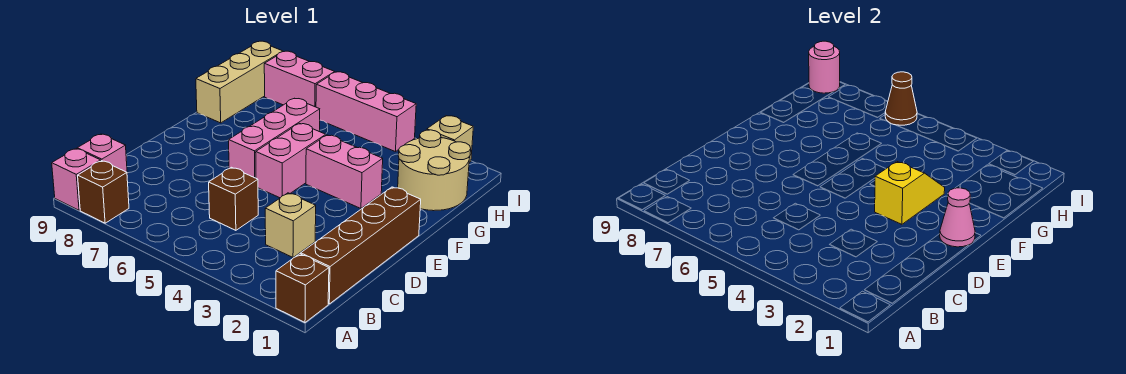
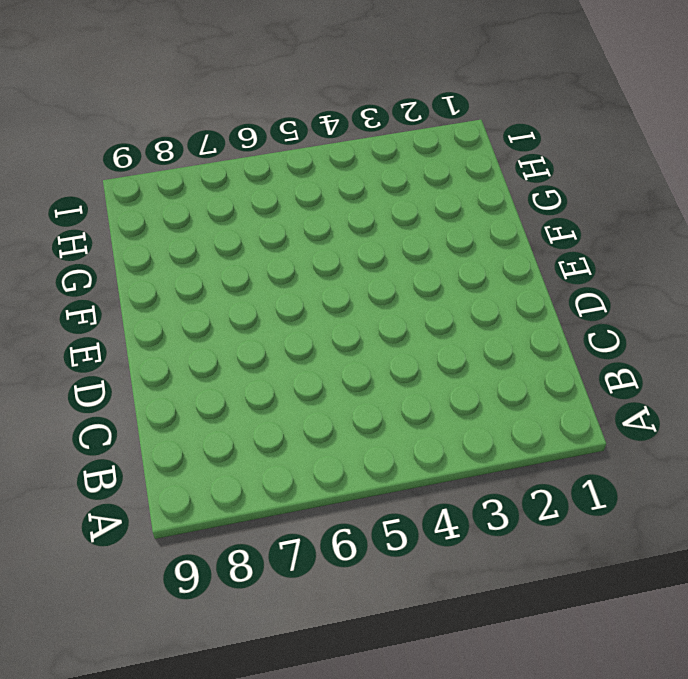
none -> brown 1x1 brick [276,254,329,322]
none -> brown 1x1 brick [78,161,129,223]
none -> pink 1x1 brick [52,149,101,210]

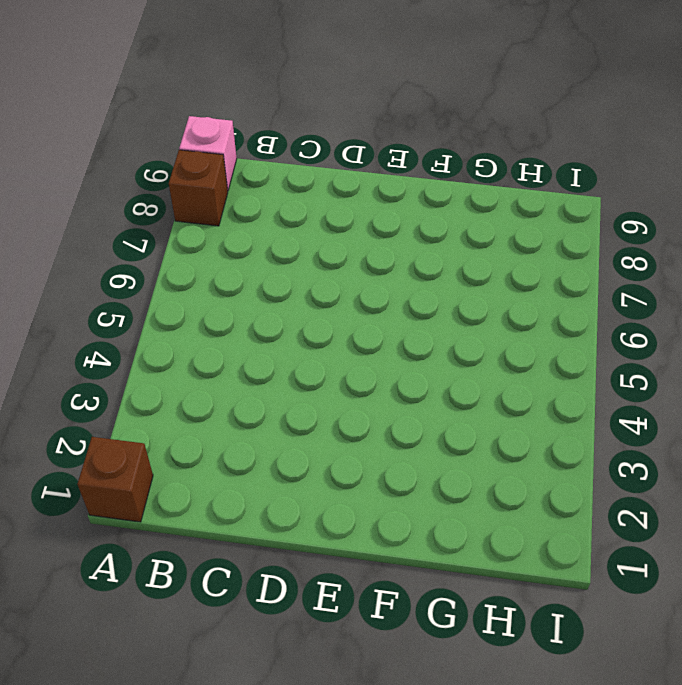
none -> brown 1x4 brick [301,187,421,304]
none -> pink 1x1 brick [77,134,128,180]
none -> tan 1x1 brick [265,193,316,257]

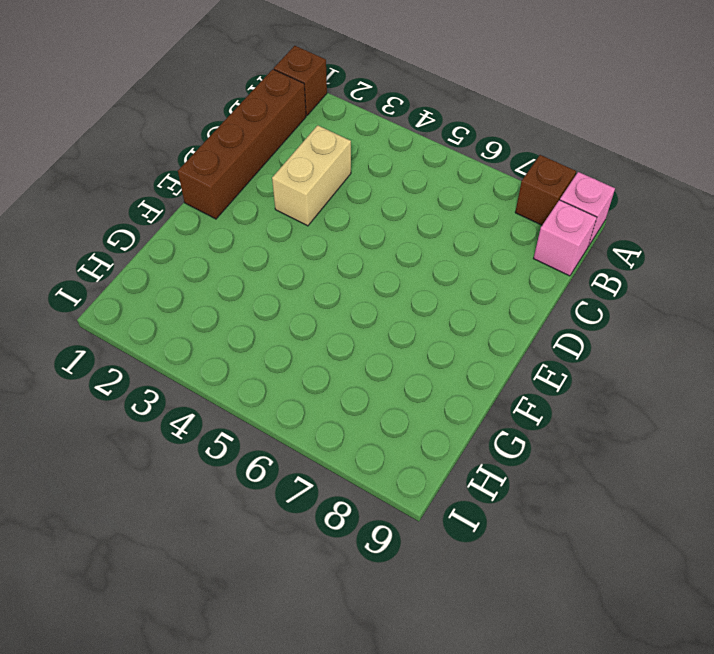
tan 1x2 brick [272,125,351,226] -> tan 1x1 brick [265,193,316,257]
none -> brown 1x1 brick [209,167,258,230]
none -> pink 1x2 brick [256,123,326,198]
none -> pink 1x3 brick [229,98,320,178]

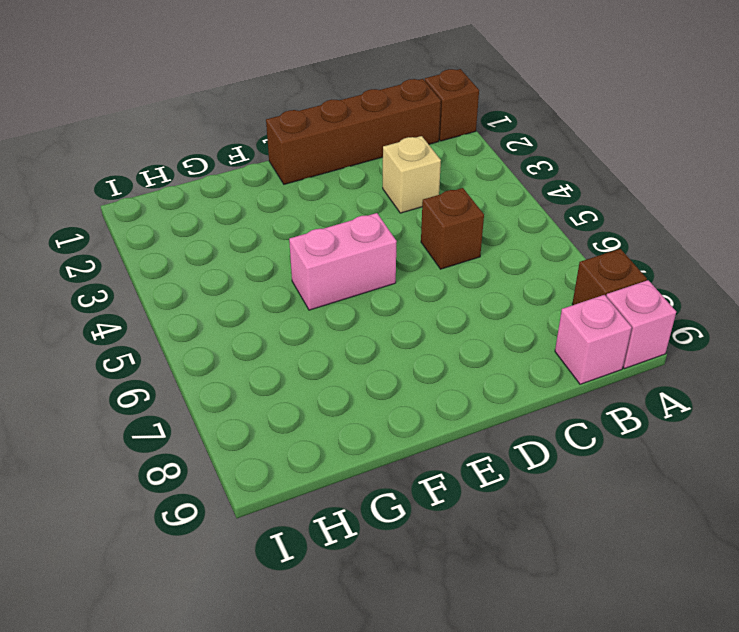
none -> pink 1x3 brick [229,98,320,178]
none -> pink 1x2 brick [306,135,383,209]
none -> tan 2x2 round brick [398,130,471,211]

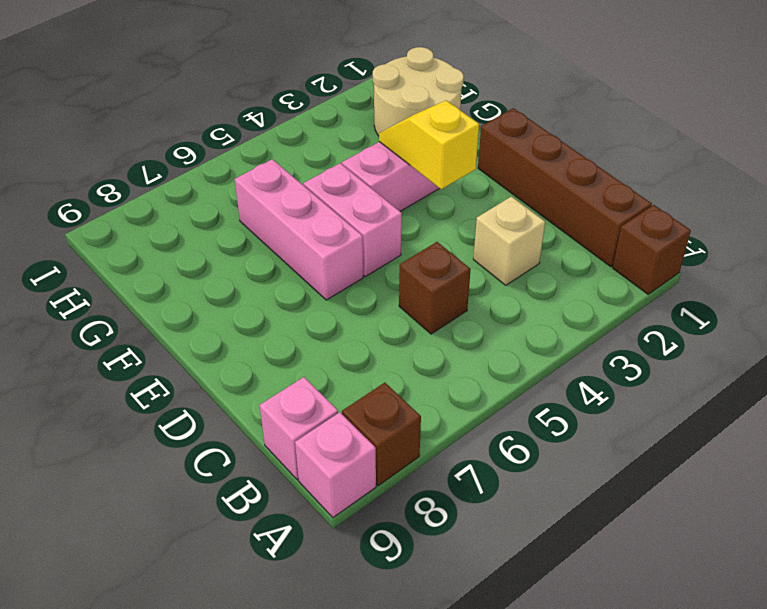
none -> tan 1x3 brick [196,41,283,123]
none -> tan 1x1 brick [427,116,473,162]
none -> pink 1x3 brick [316,72,416,152]

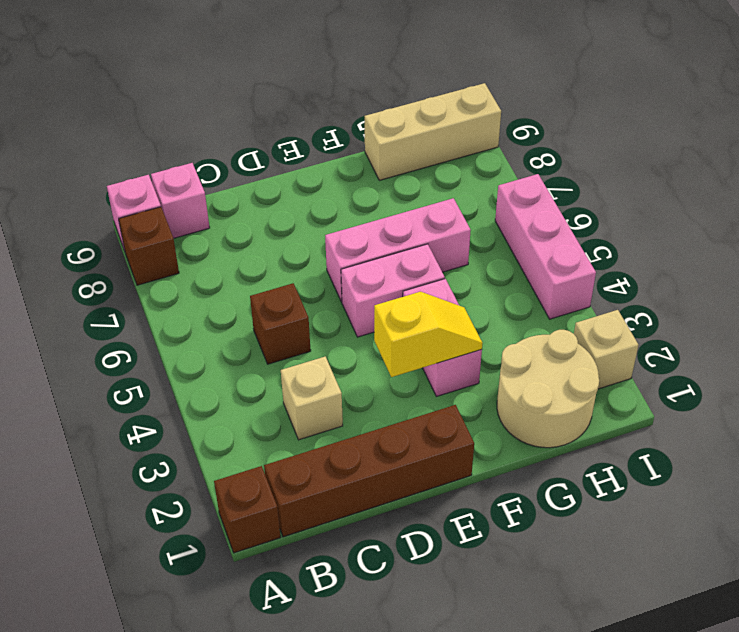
none -> pink 1x2 brick [264,51,334,107]
none -> pink 1x1 cone [940,188,975,247]
none -> brown 1x1 cone [885,72,917,125]

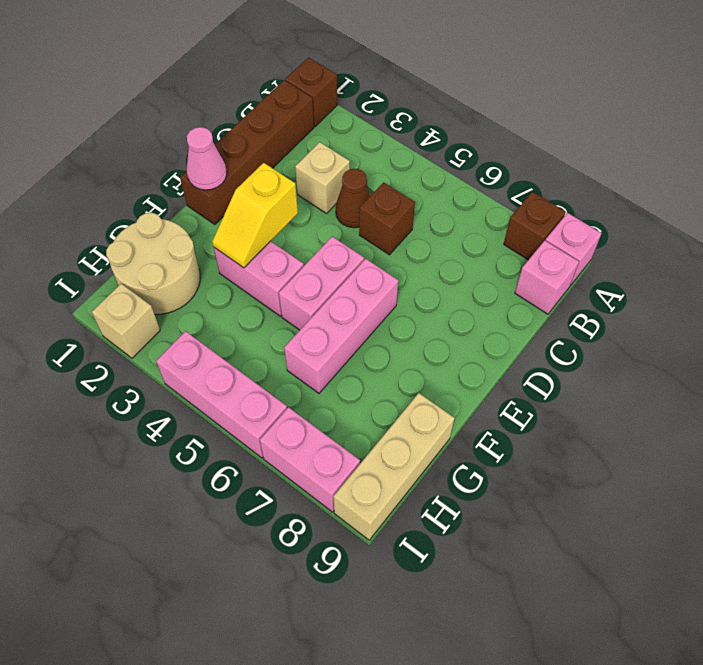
brown 1x1 cone [336,169,370,228] -> brown 1x1 cone moved to [885,72,917,125]
none -> pink 1x1 round brick [809,41,840,93]

